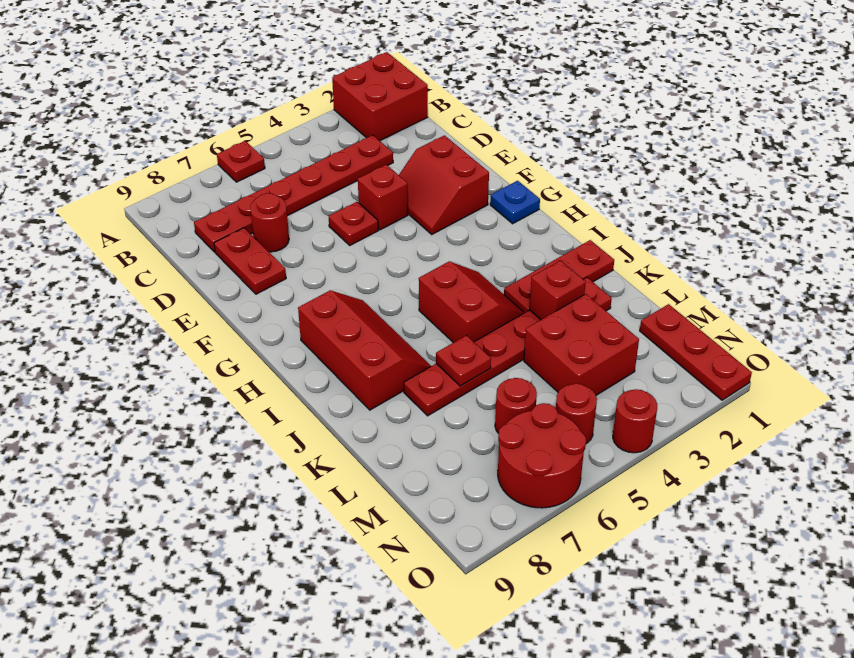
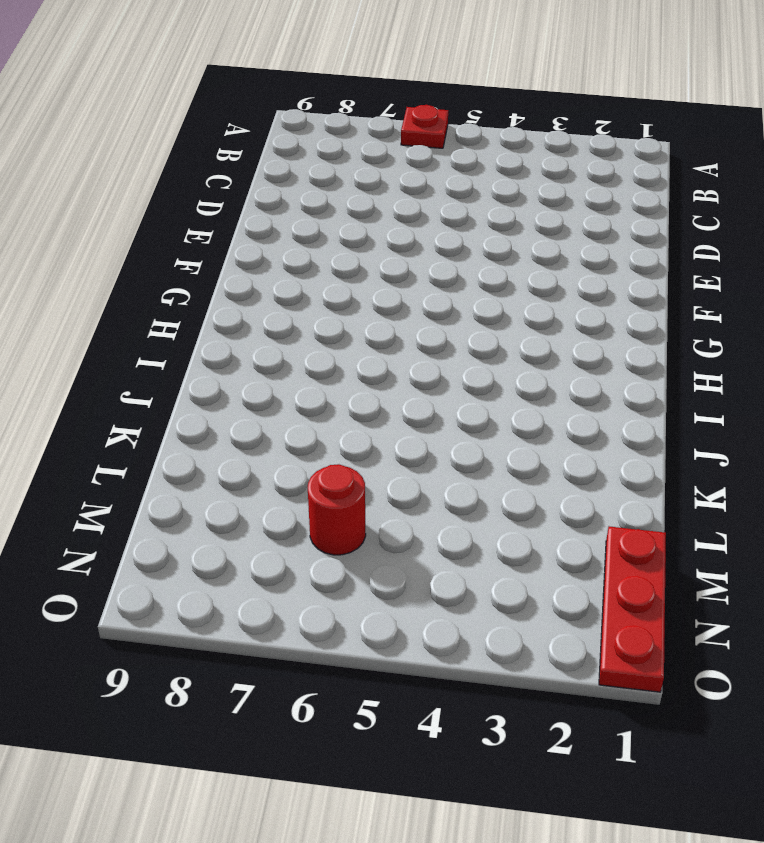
none -> red 2x2 brick [332,52,428,141]
none -> red 1x6 plate [194,135,393,252]
none -> red 1x1 round brick [250,193,289,252]

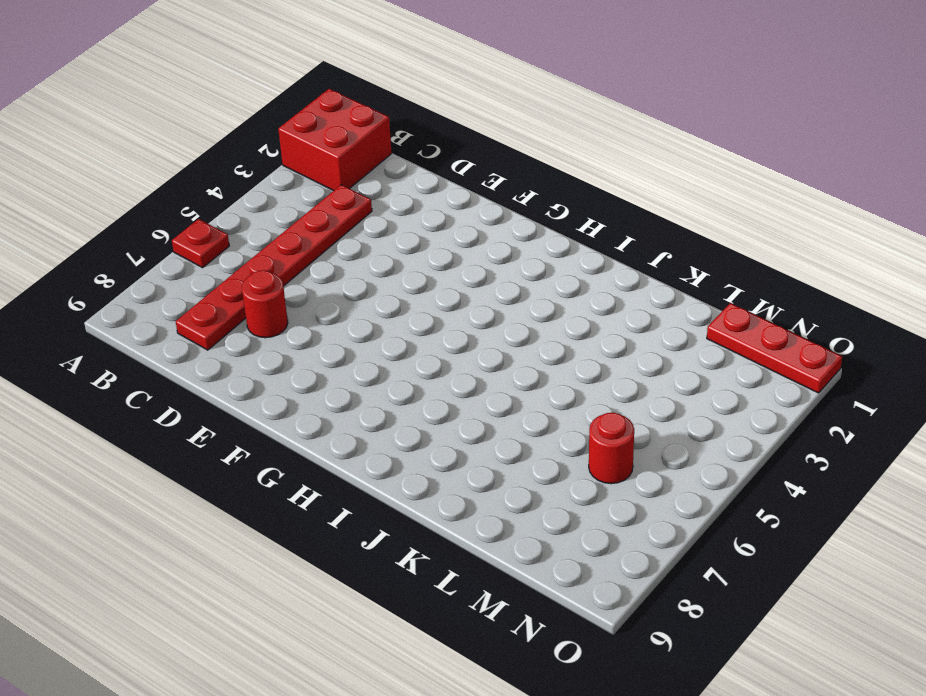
none -> red 1x2 plate [214,228,286,294]
none -> red 2x2 slope [399,135,489,234]
none -> red 1x1 brick [358,165,408,230]

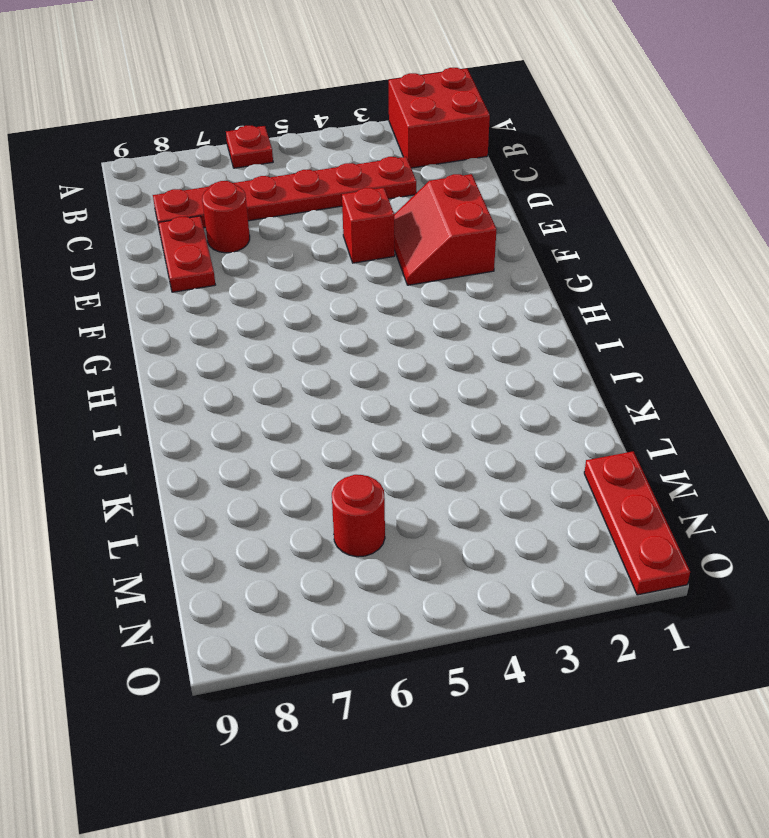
none -> red 1x1 plate [329,202,378,245]
none -> blue 1x1 plate [490,181,540,224]
none -> red 2x3 slope [298,290,431,410]

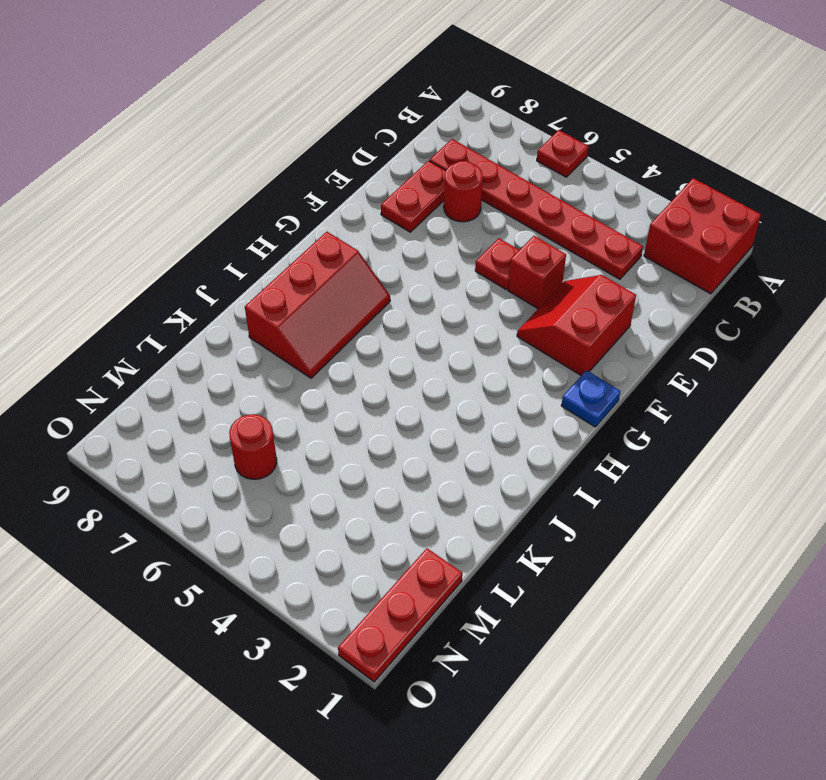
none -> red 2x2 slope [419,261,524,343]
none -> red 1x3 plate [504,240,614,313]
none -> red 1x6 plate [404,277,612,416]

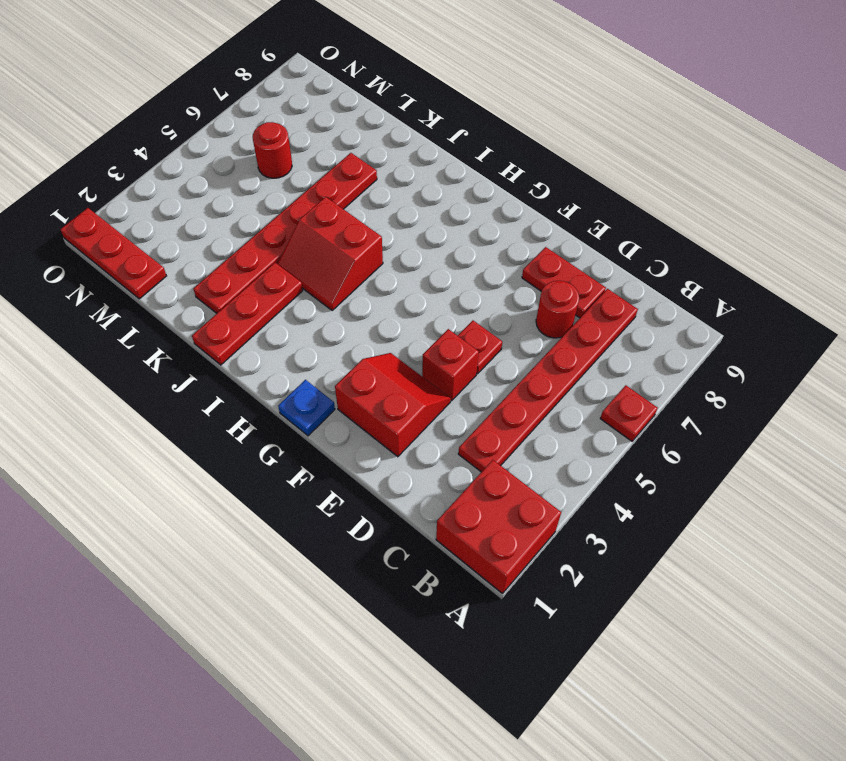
none -> red 2x3 slope [298,290,431,410]
none -> red 2x2 brick [524,294,639,395]
none -> red 1x1 round brick [556,384,597,444]

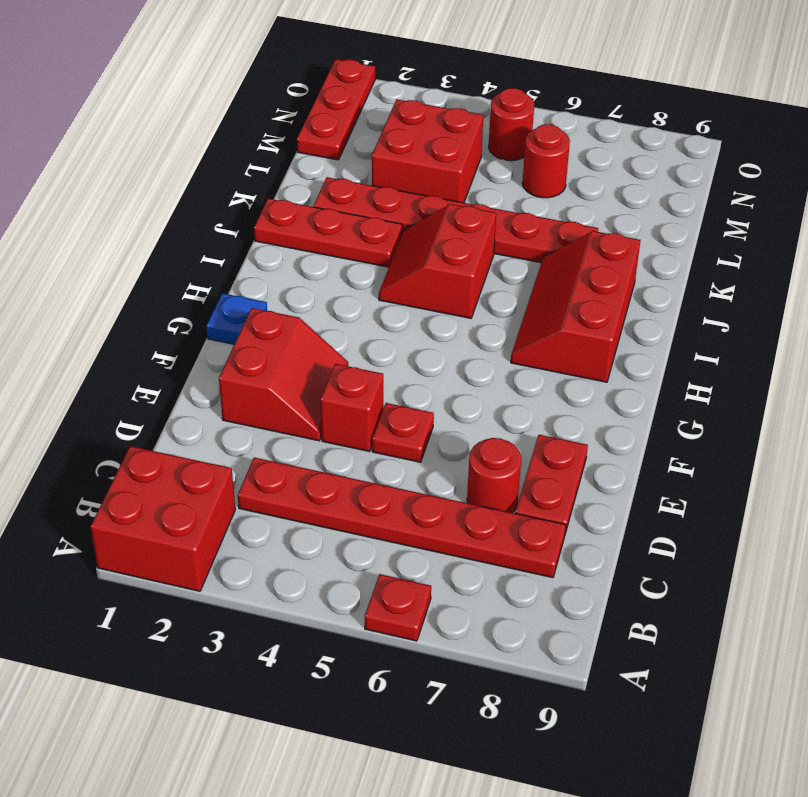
none -> red 2x2 round brick [498,403,586,508]
none -> red 1x1 round brick [613,389,657,453]
none -> red 1x1 brick [529,260,586,320]

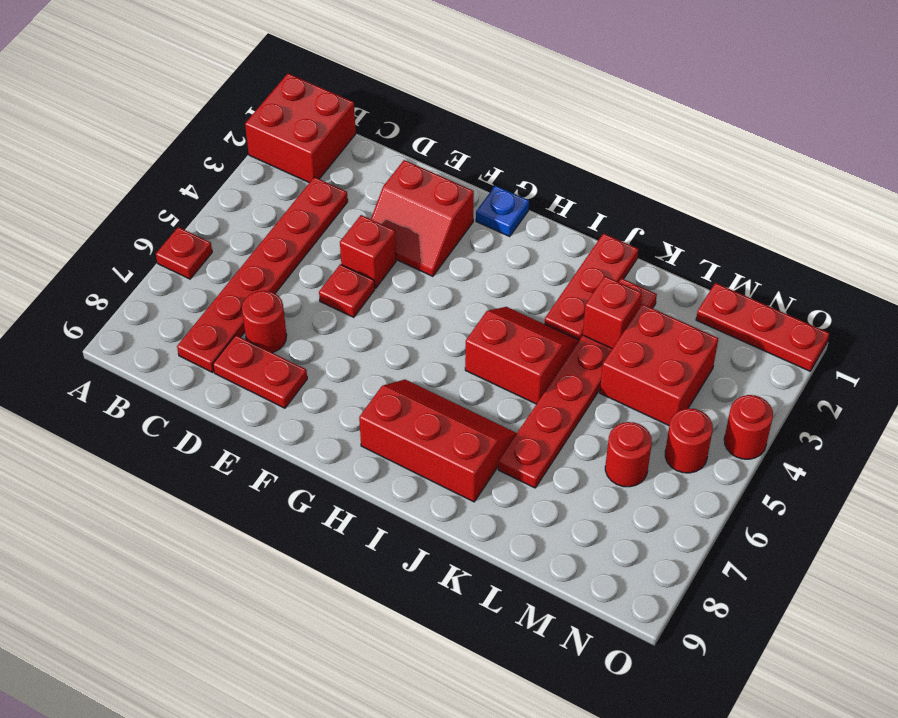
none -> red 2x2 round brick [498,403,586,508]
none -> red 1x1 plate [436,335,491,386]

